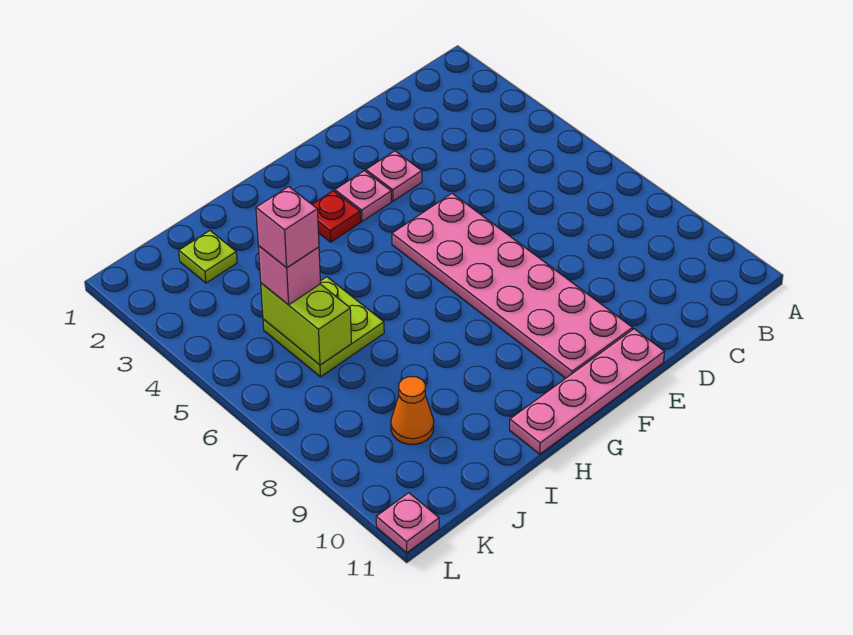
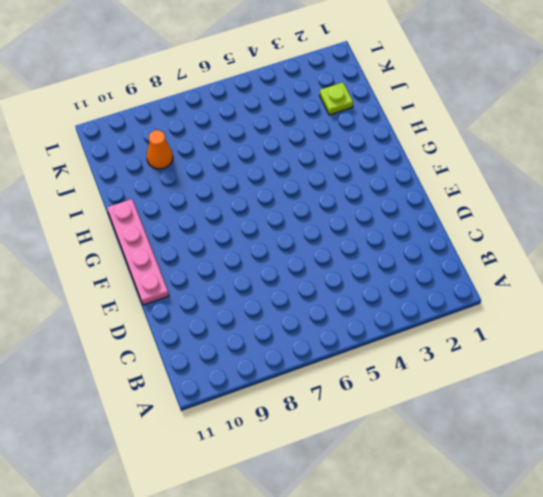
none -> pink 1x1 plate [366,151,422,201]
none -> pink 2x6 plate [392,193,632,378]
none -> pink 1x1 plate [335,171,391,222]

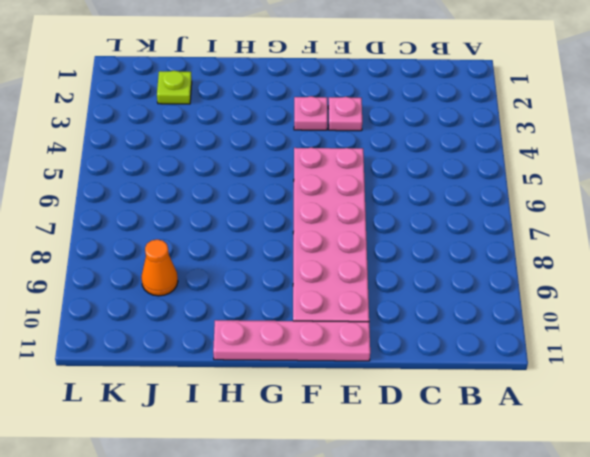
none -> red 1x1 plate [312,191,361,242]
none -> lime 2x2 plate [263,277,384,377]
none -> pink 1x1 plate [376,493,439,553]

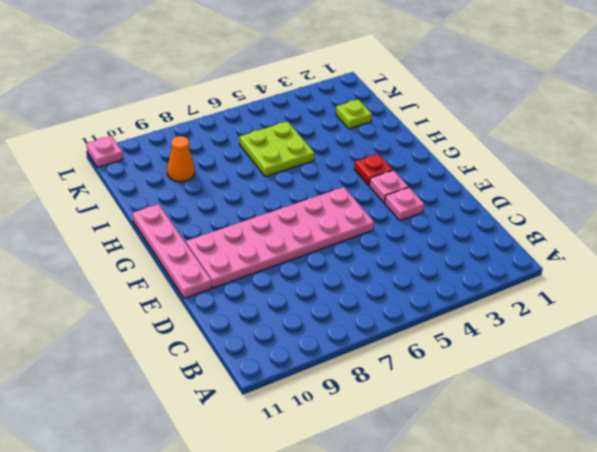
none -> lime 1x2 brick [261,283,351,365]
none -> pink 1x1 brick [258,246,321,305]
none -> pink 1x1 brick [256,187,319,268]

